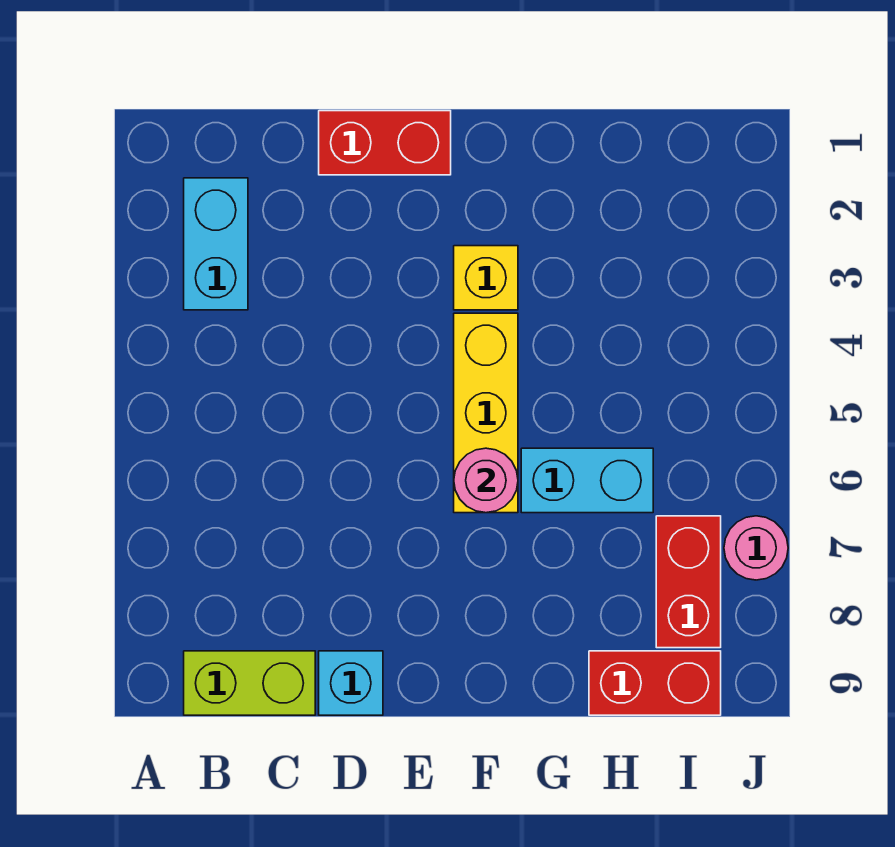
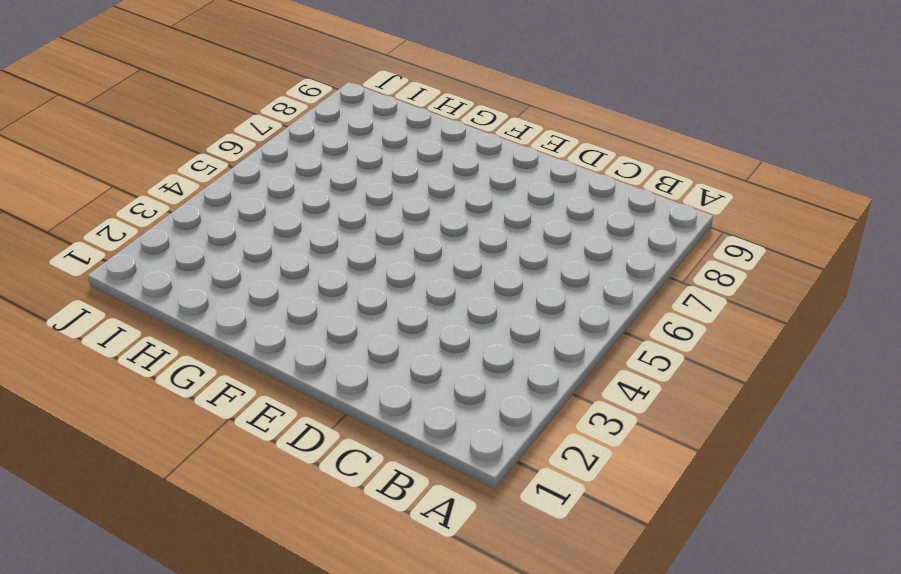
none -> cyan 1x2 brick [184,178,248,310]
none -> lime 1x2 brick [184,651,315,715]

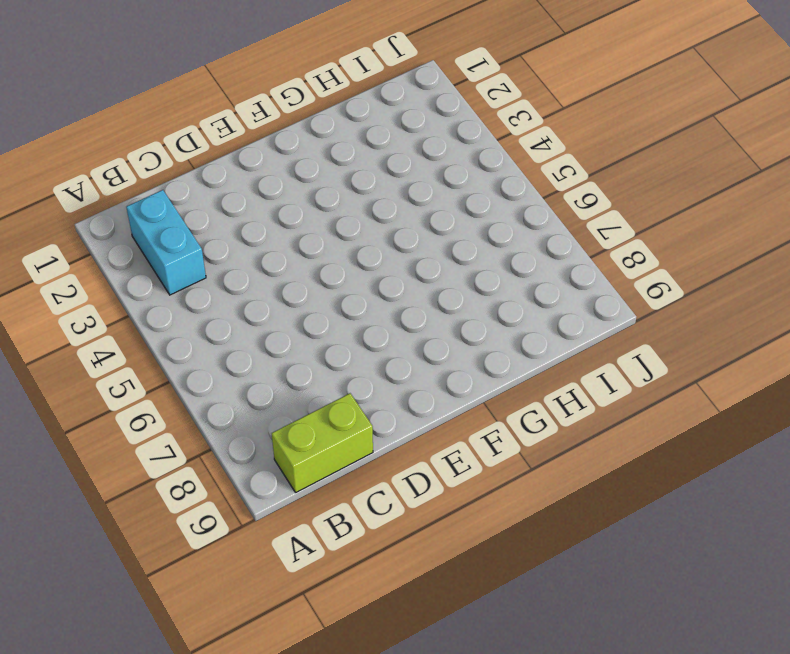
none -> red 1x2 brick [319,111,451,175]
none -> cyan 1x1 brick [319,651,383,715]

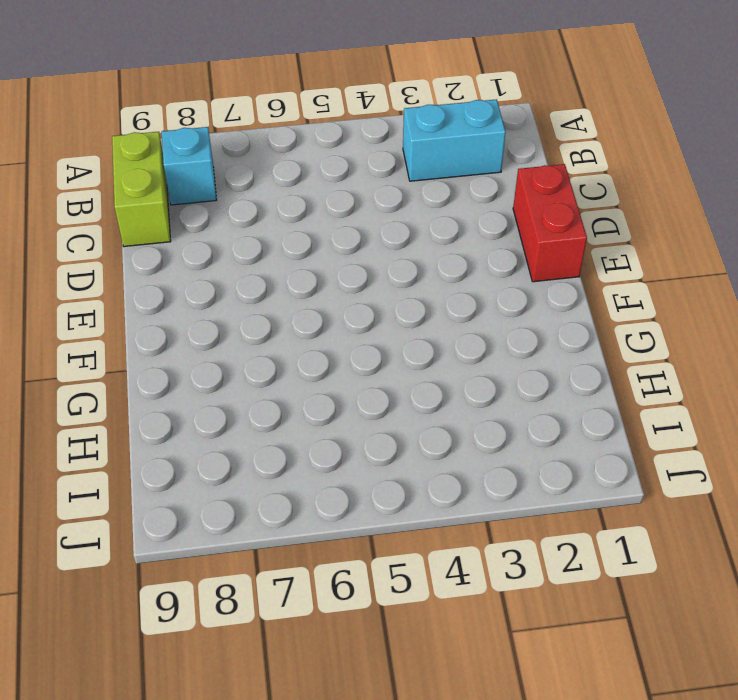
cyan 1x1 brick [162,127,217,205] -> cyan 1x1 brick moved to [319,651,383,715]
none -> yellow 1x1 brick [454,246,518,310]
none -> yellow 1x3 brick [454,313,518,513]

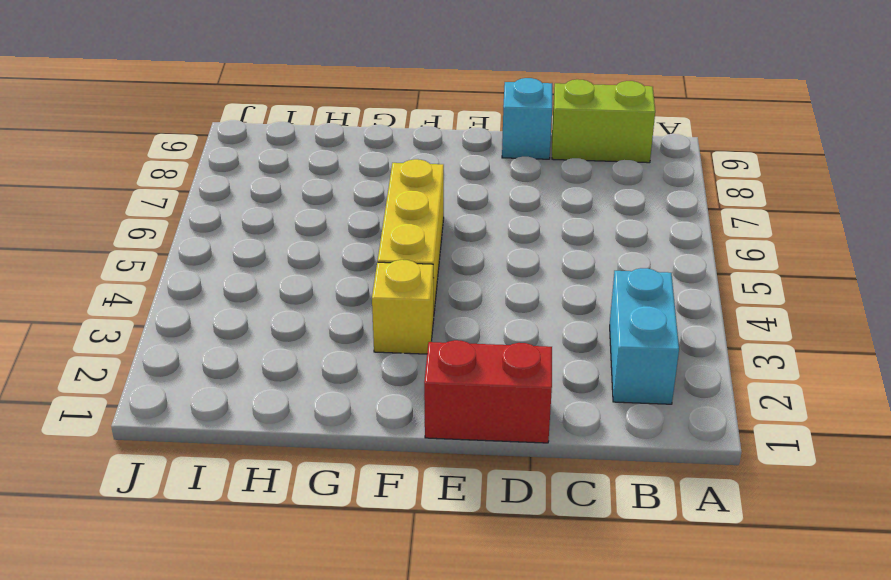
none -> cyan 1x2 brick [521,448,653,513]
none -> red 1x2 brick [589,651,721,715]

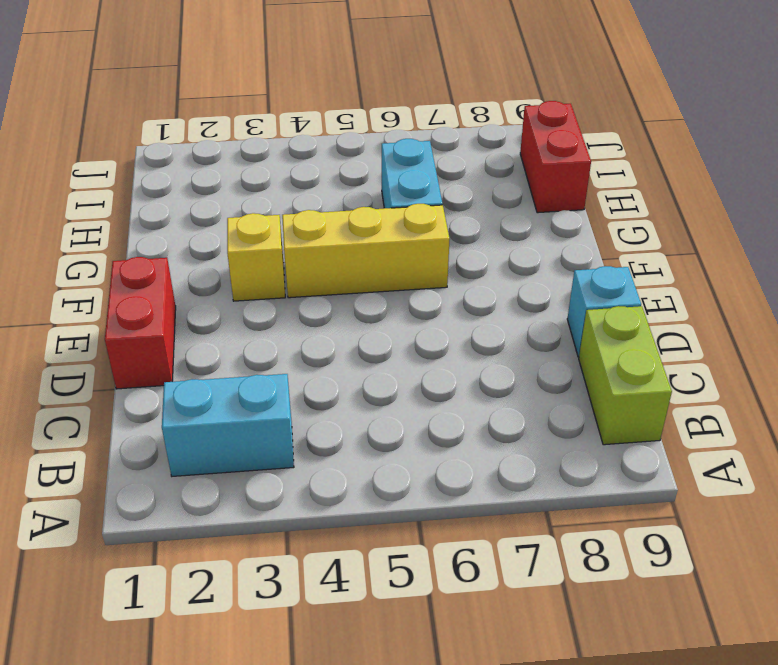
none -> red 1x2 brick [656,516,721,648]
none -> pink 1x1 round brick [724,516,788,580]

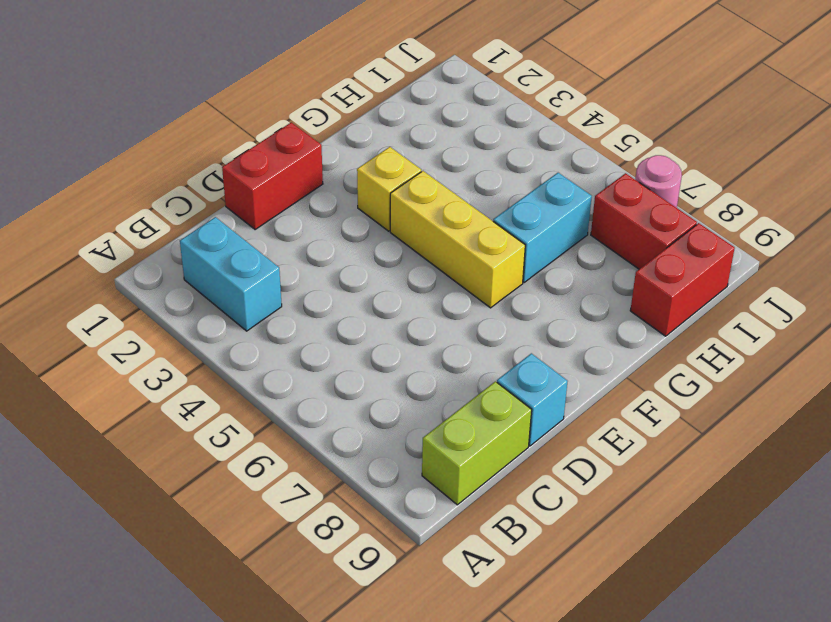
none -> pink 1x1 round brick [454,448,518,513]

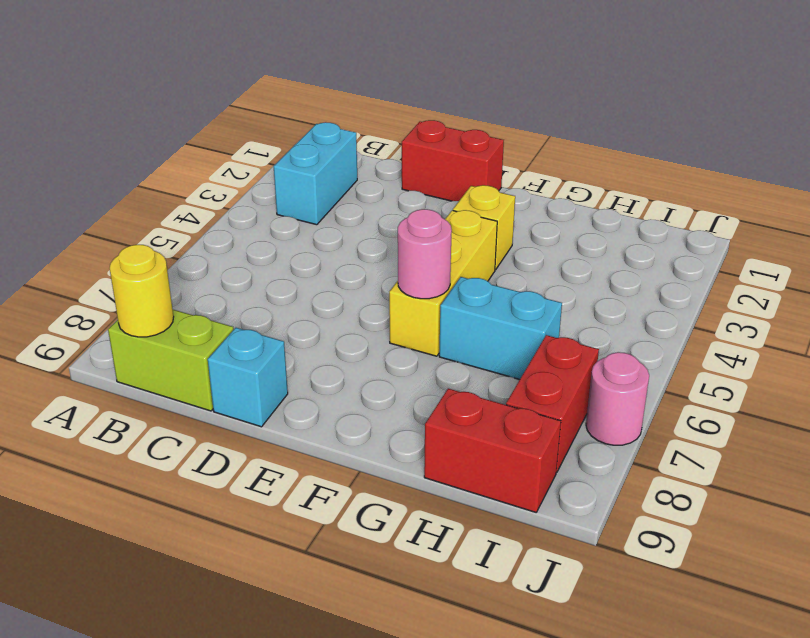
yellow 1x1 round brick [110,245,174,337] -> none

